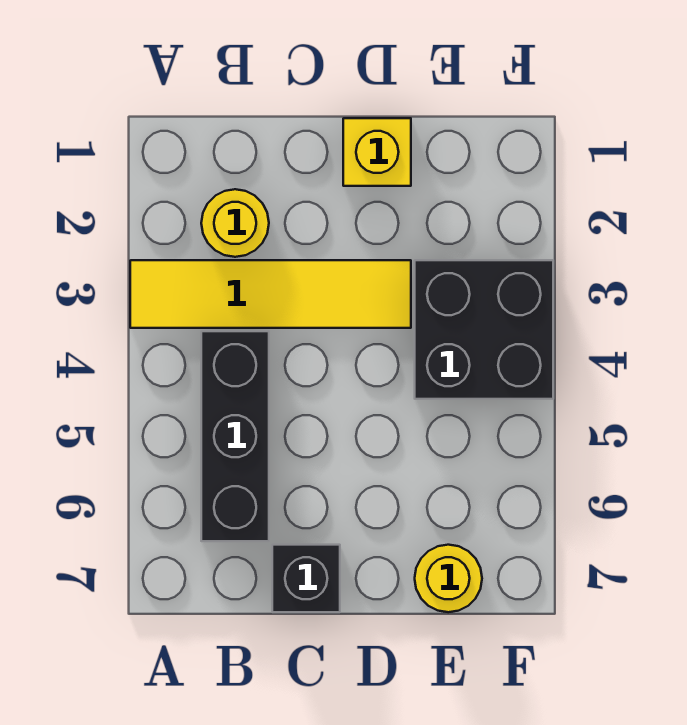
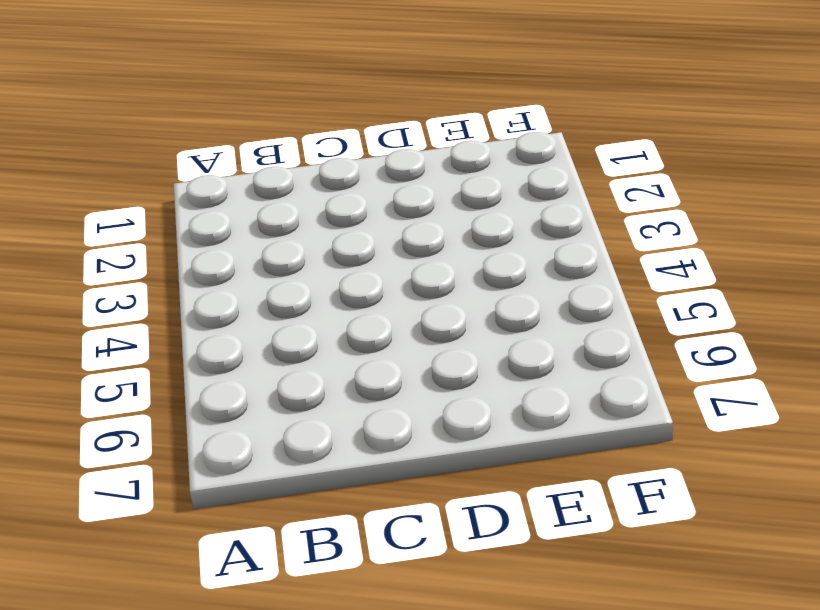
none -> yellow 1x4 tile [130,260,411,328]
none -> yellow 1x1 round brick [201,189,269,257]

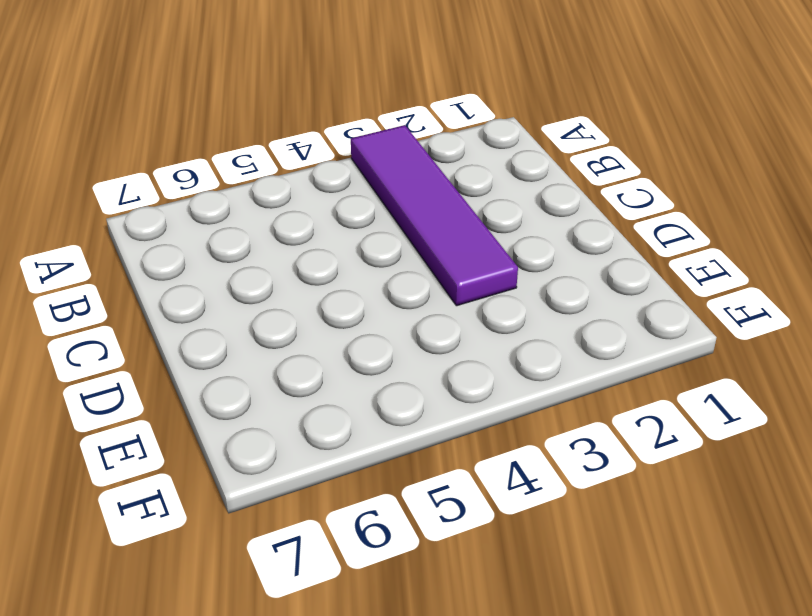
purple 1x4 tile [351,125,518,306] -> yellow 1x4 tile [130,260,411,328]
none -> yellow 1x1 round brick [201,189,269,257]
none -> black 1x3 brick [201,331,269,541]

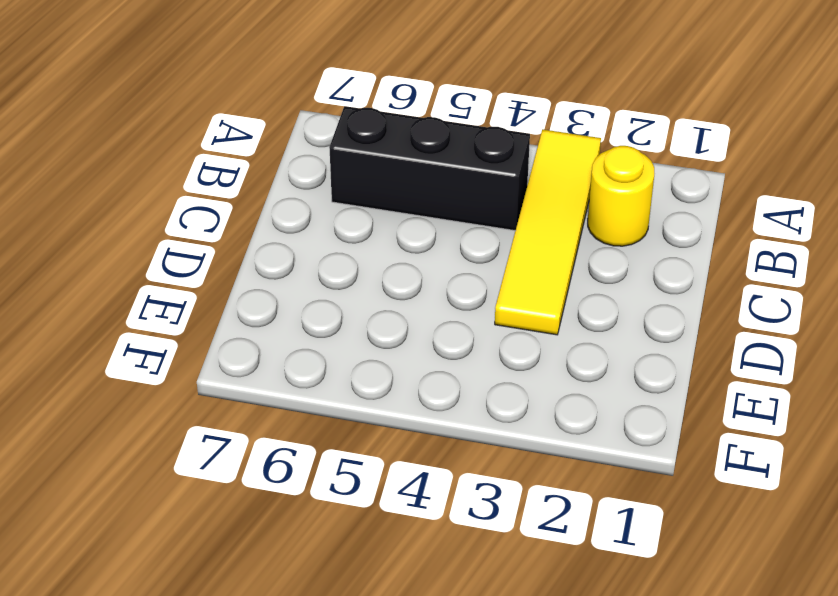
none -> black 1x1 brick [272,545,340,612]
none -> yellow 1x1 brick [343,118,411,186]

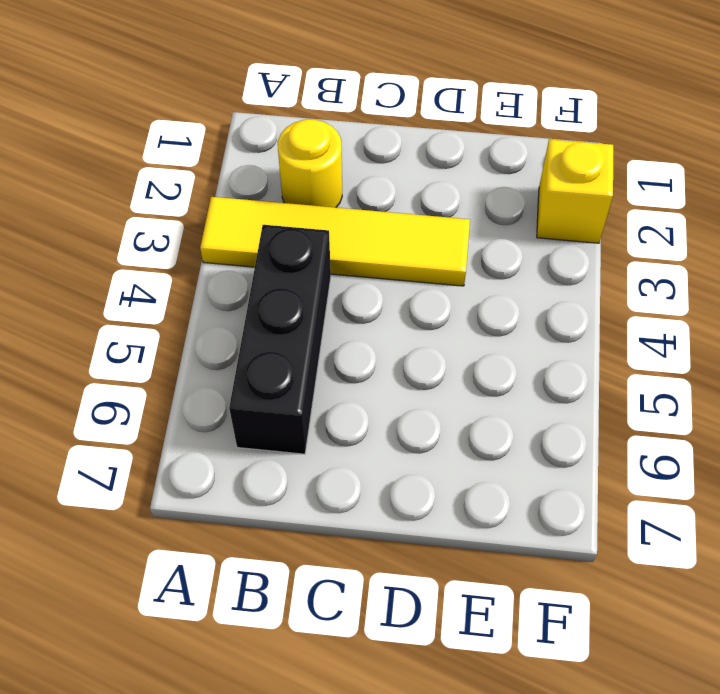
yellow 1x1 brick [537,139,613,243] -> yellow 1x1 brick moved to [343,118,411,186]
none -> black 1x1 brick [272,545,340,612]
none -> black 2x2 brick [415,260,553,399]

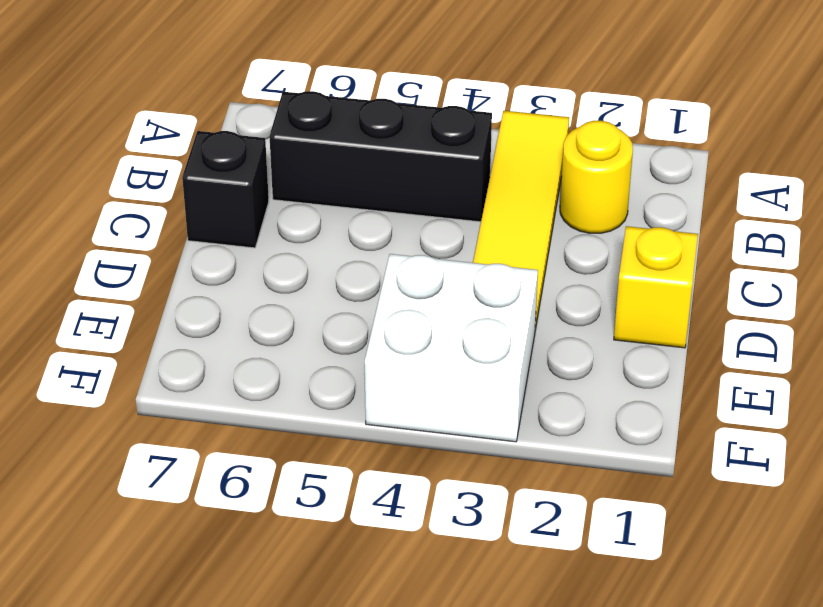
white 2x2 brick [365,254,538,442] -> black 2x2 brick [415,260,553,399]
none -> yellow 1x1 round brick [415,545,482,612]

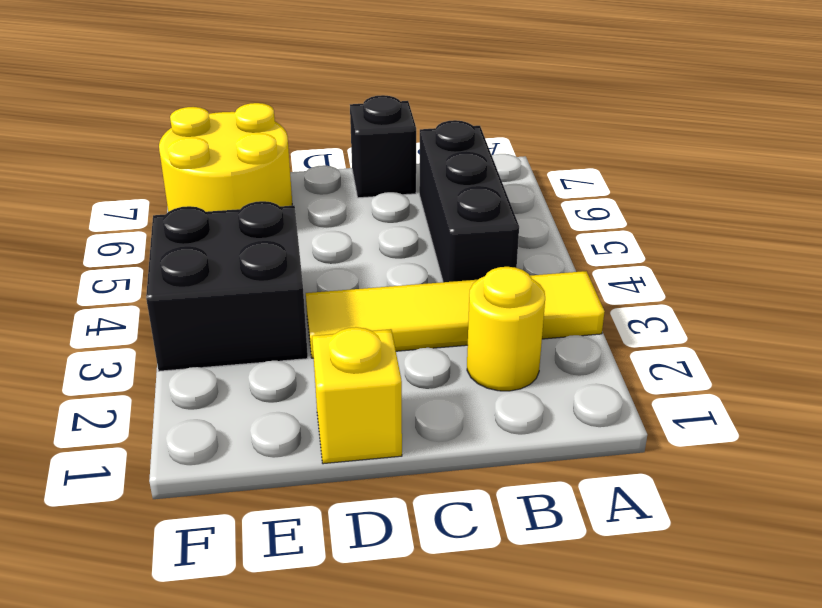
yellow 2x2 round brick [159,103,292,212] -> yellow 1x1 round brick [415,545,482,612]

